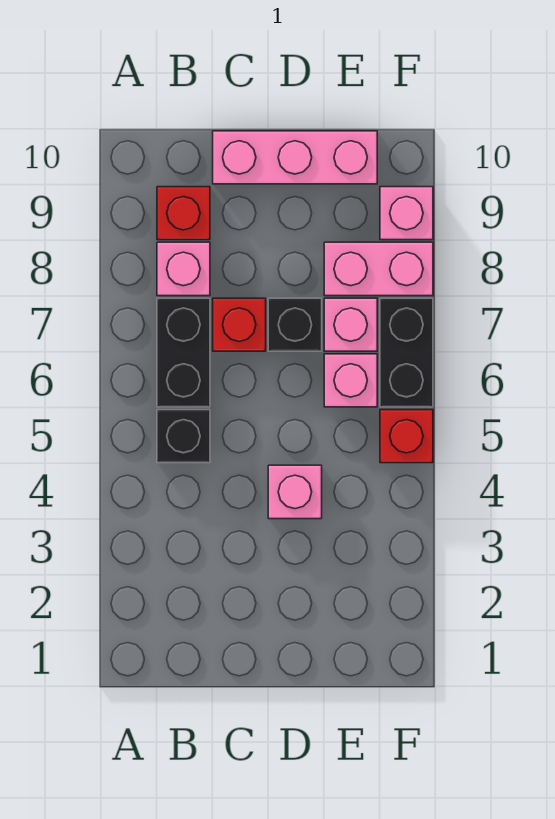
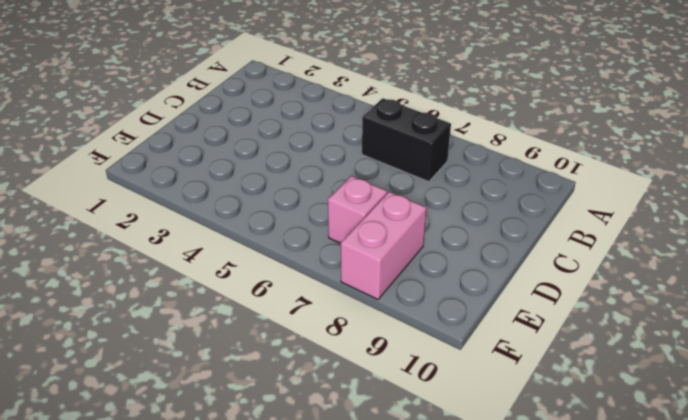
none -> black 1x1 brick [157,410,210,463]
none -> pink 1x1 brick [157,242,210,296]
none -> red 1x1 brick [157,187,210,240]

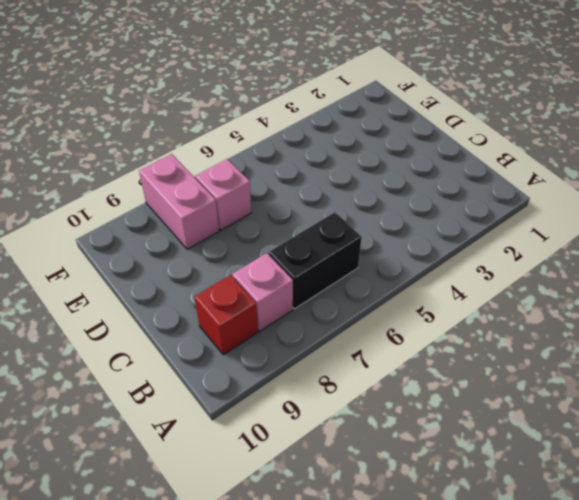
none -> black 1x1 brick [157,410,210,463]
none -> red 1x1 brick [213,298,266,351]
none -> pink 1x3 brick [213,131,377,184]

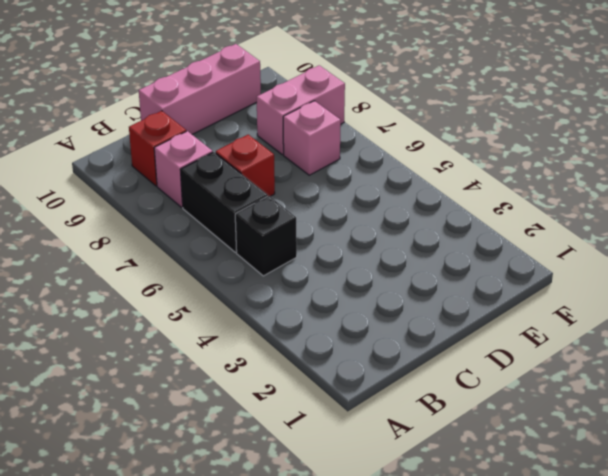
none -> pink 1x1 brick [268,465,322,519]
none -> black 1x1 brick [268,298,322,351]
none -> pink 1x1 brick [324,354,377,407]

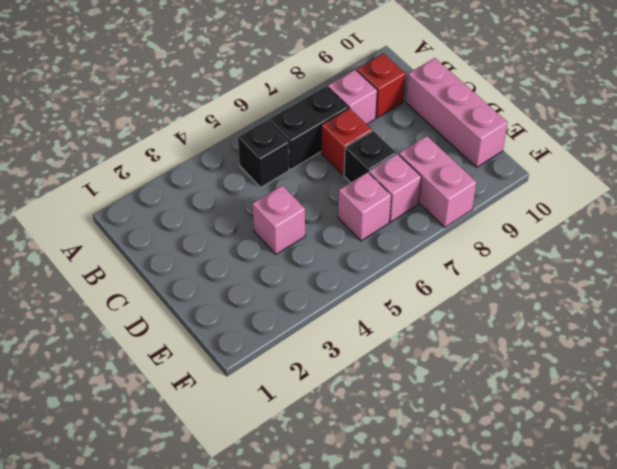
none -> red 1x1 brick [380,410,433,463]
none -> black 1x2 brick [380,298,433,407]
none -> pink 1x1 brick [380,187,433,240]

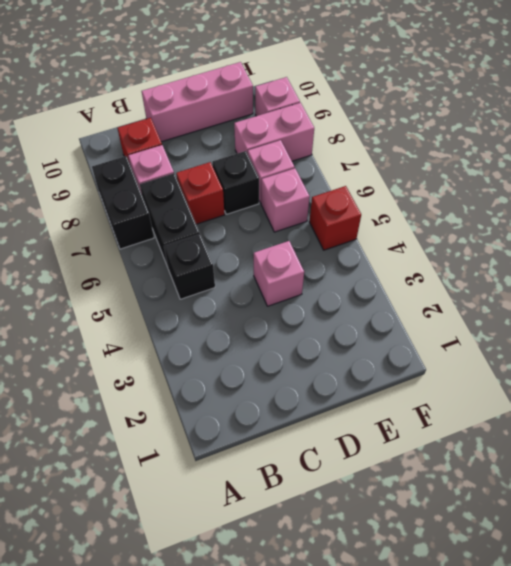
black 1x2 brick [92,156,154,249] -> black 1x2 brick moved to [380,298,433,407]

